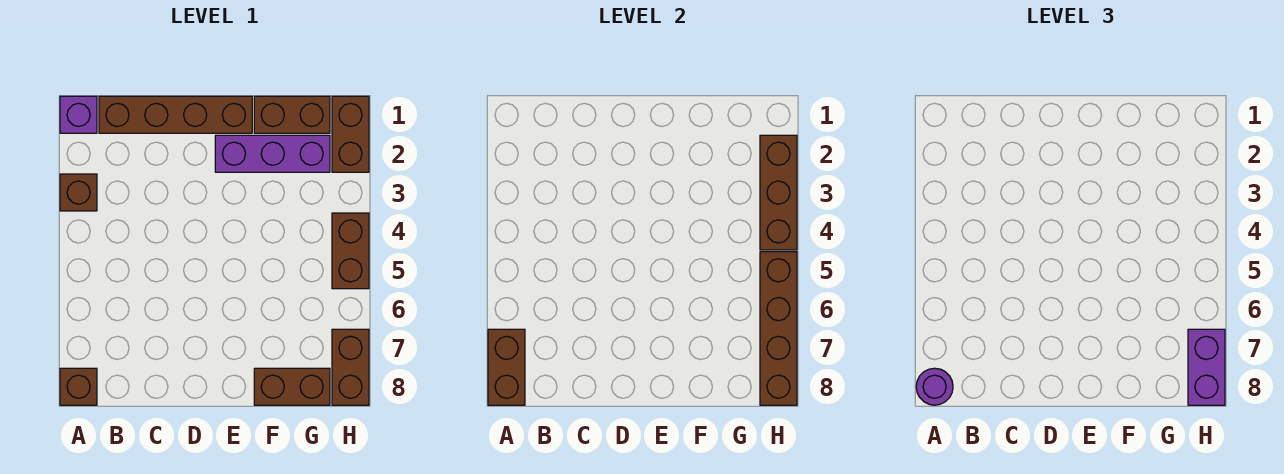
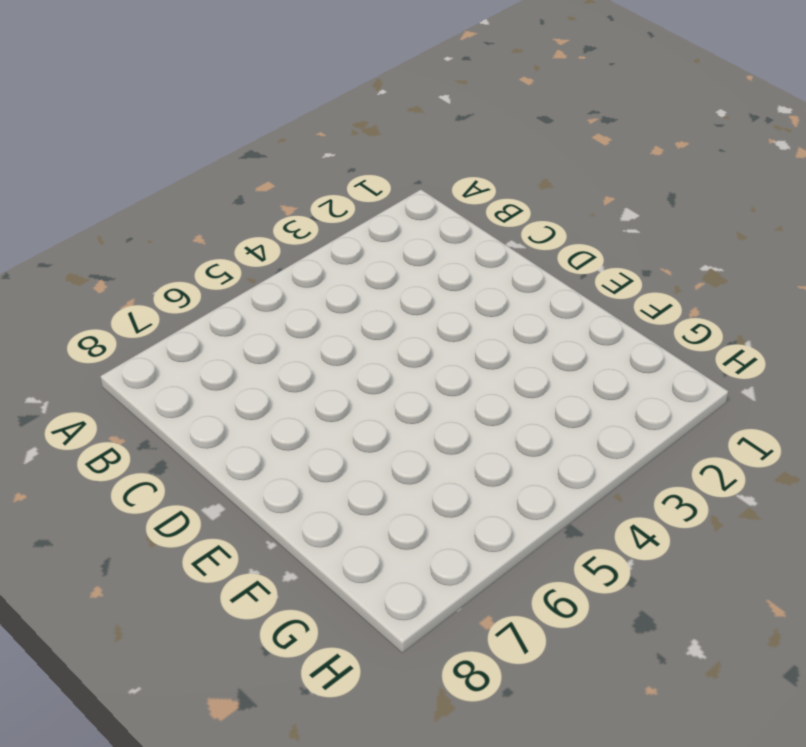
none -> purple 1x1 brick [60,96,97,133]
none -> brown 1x1 brick [60,174,97,211]
none -> brown 1x1 brick [60,368,97,405]

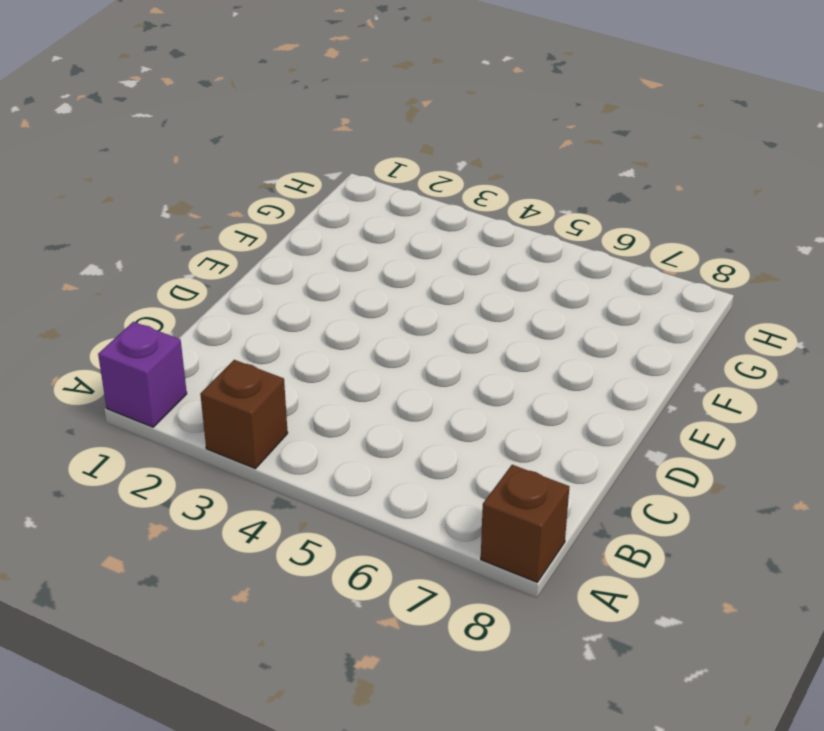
none -> brown 1x4 brick [99,96,252,133]
none -> purple 1x3 brick [215,135,330,172]
none -> brown 1x2 brick [254,96,330,133]

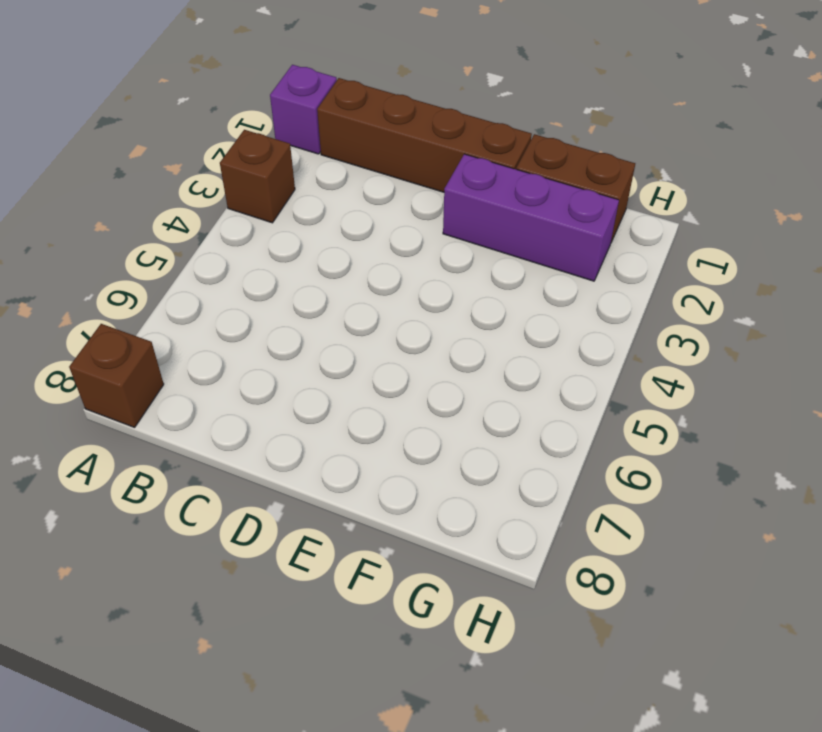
none -> brown 1x2 brick [254,368,330,405]
none -> brown 1x2 brick [332,96,369,172]
none -> brown 1x2 brick [332,213,369,289]

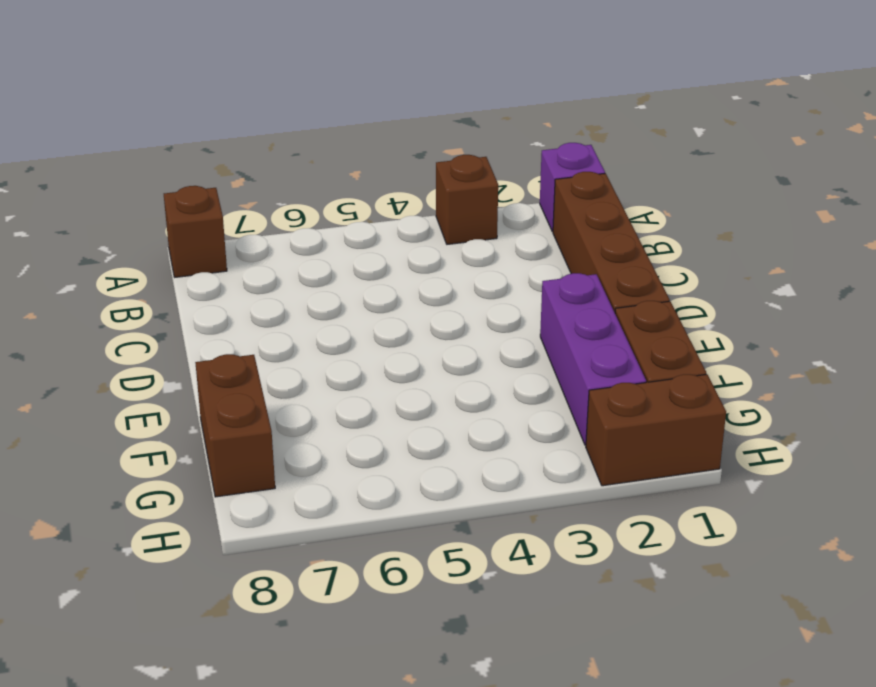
none -> brown 1x2 brick [332,213,369,289]
none -> brown 1x2 brick [332,329,369,405]
none -> brown 1x2 brick [488,329,525,405]

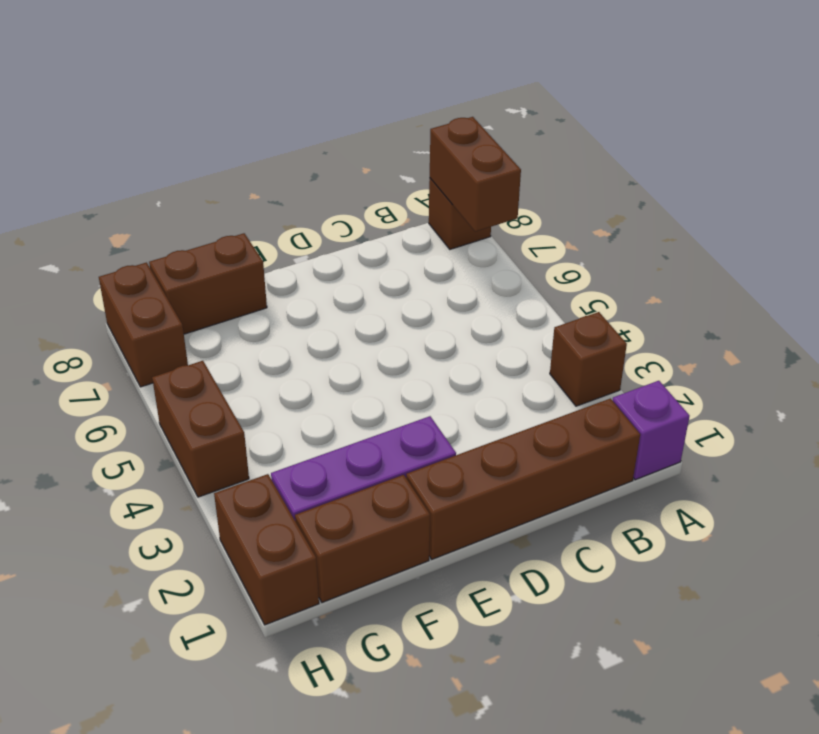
none -> brown 1x3 brick [760,135,797,250]
none -> brown 1x4 brick [760,252,797,405]
none -> purple 1x1 round brick [916,368,953,405]

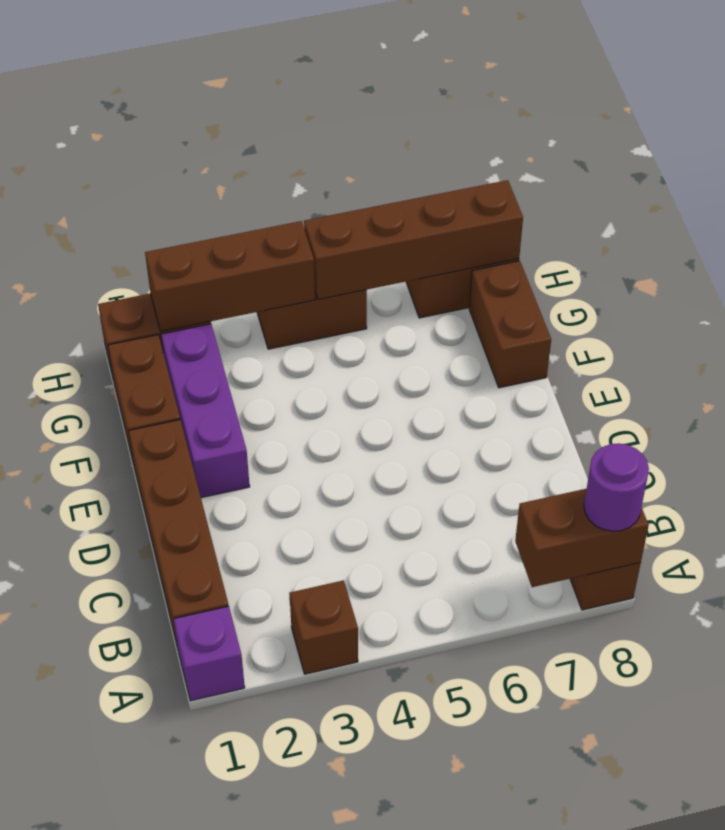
none -> purple 1x2 brick [1188,329,1225,405]

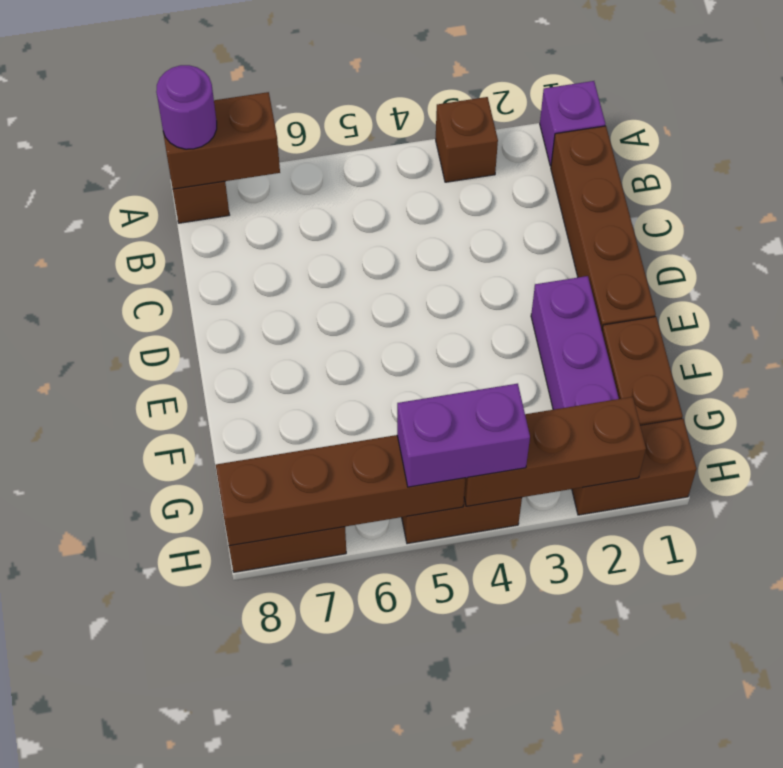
purple 1x2 brick [397,384,530,487] -> purple 1x2 brick moved to [1188,329,1225,405]
none -> brown 1x2 brick [254,368,330,405]

